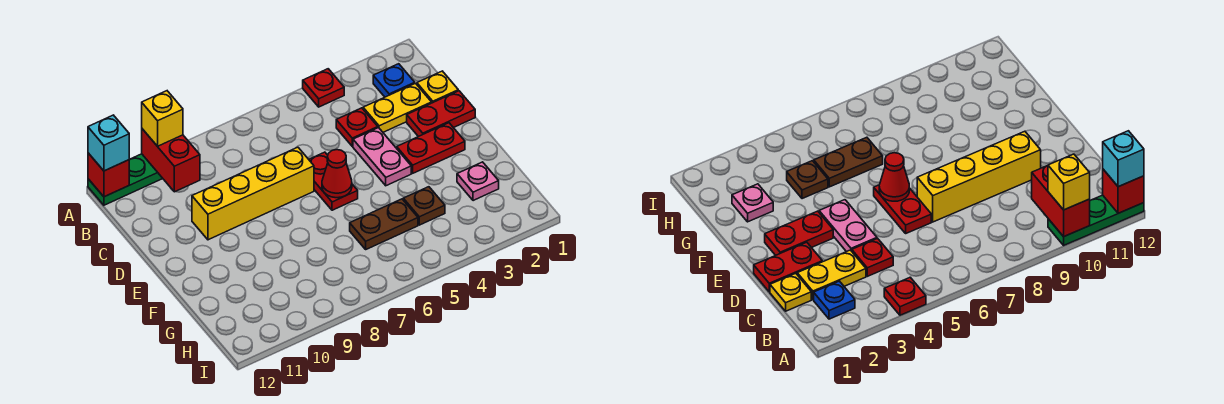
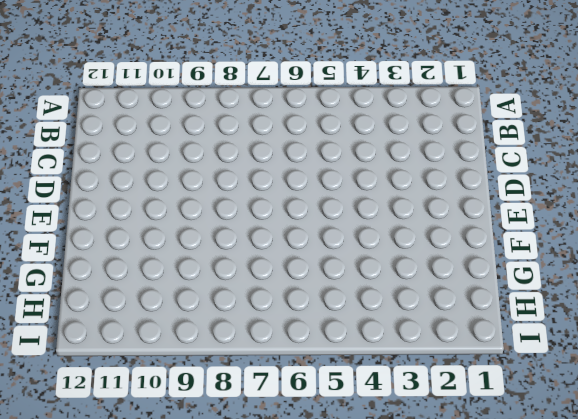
none -> red 1x1 plate [303,69,344,107]
none -> green 1x3 plate [88,154,163,205]
none -> blue 1x1 plate [373,64,415,97]

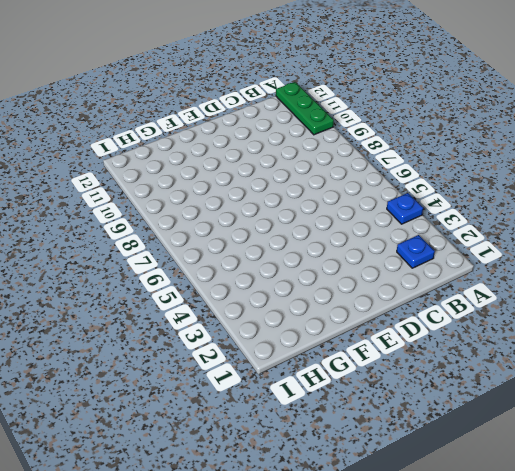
blue 1x1 plate [387,193,423,224] -> red 1x1 plate [303,69,344,107]
none -> yellow 1x1 plate [417,71,458,103]
none -> yellow 1x2 plate [363,83,432,132]
none -> red 1x1 plate [336,108,378,146]

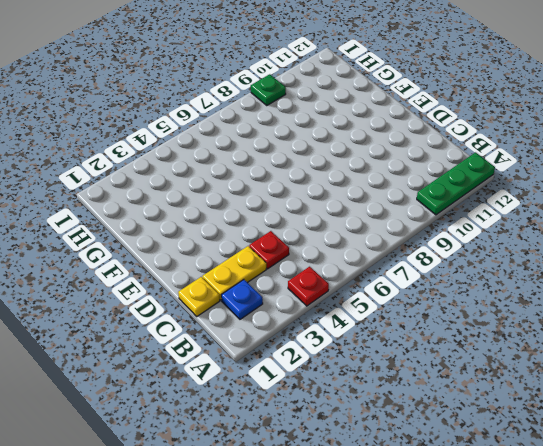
green 1x1 plate [251,74,286,105] -> none
none -> red 1x2 plate [407,91,475,137]
none -> pink 1x2 plate [353,128,411,186]
none -> red 1x2 plate [309,152,358,210]

